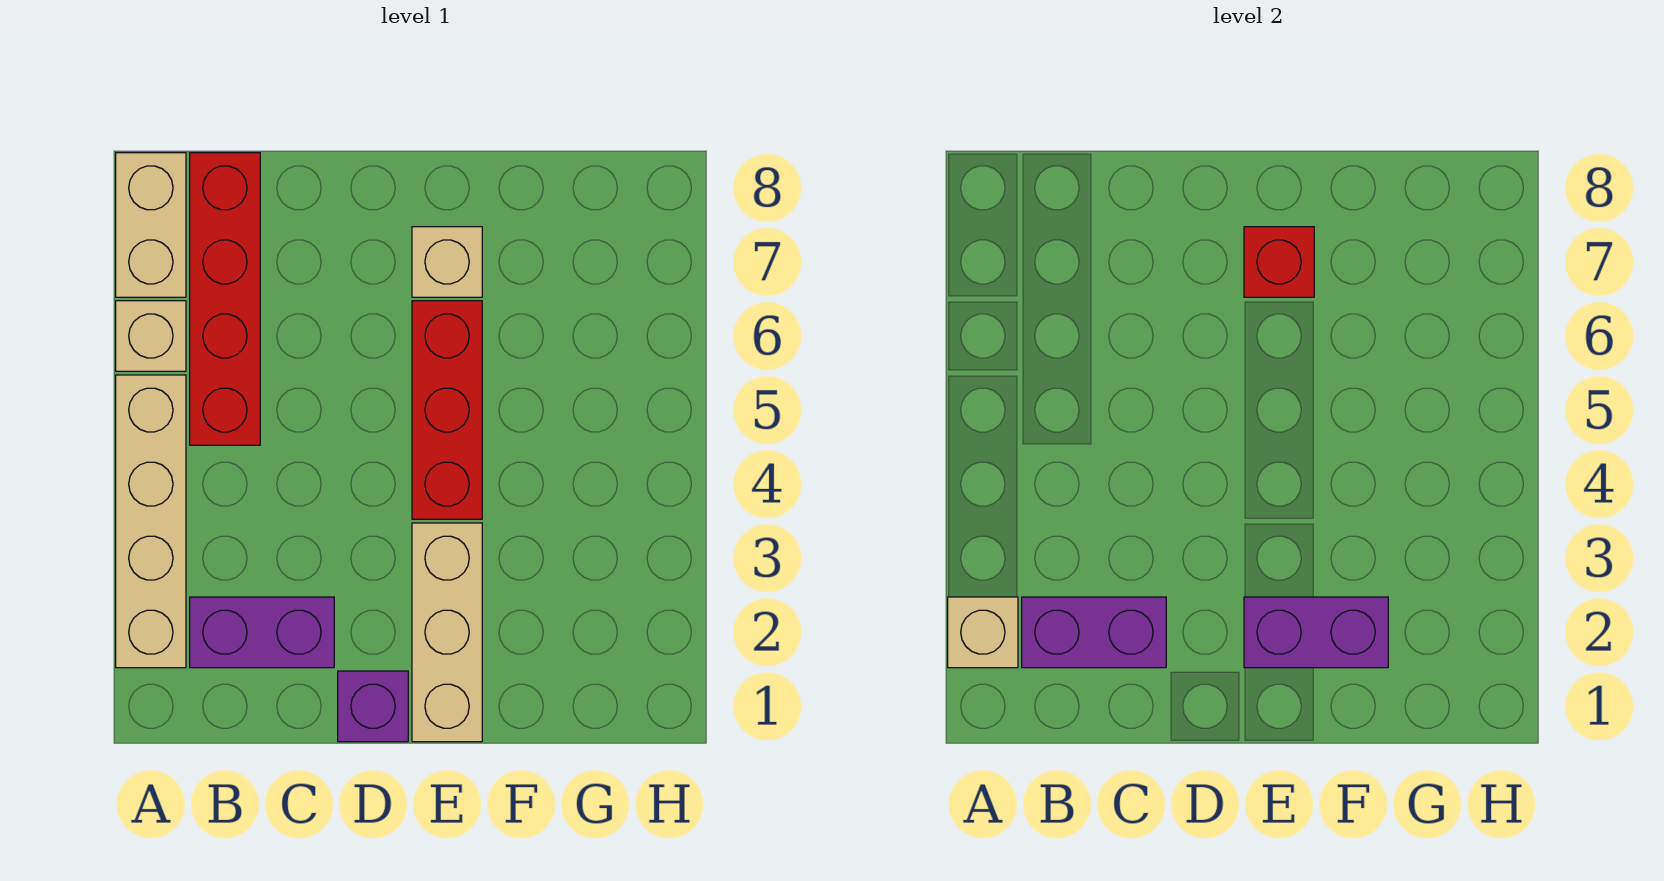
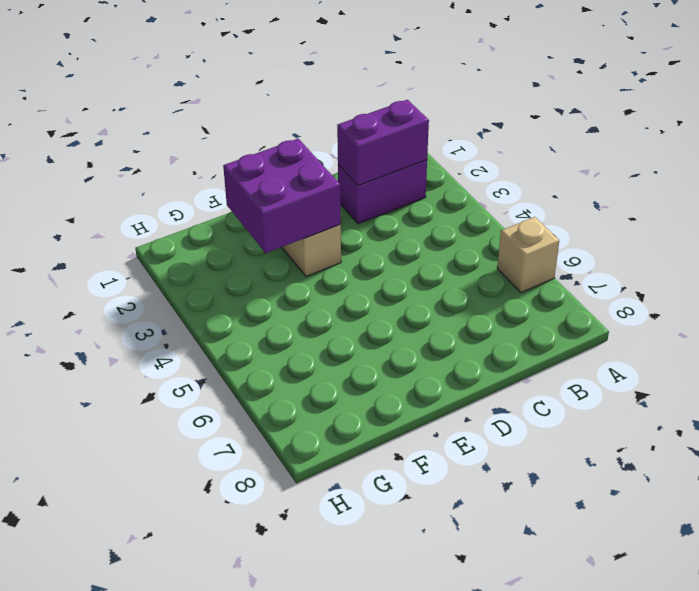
purple 2x2 brick [223,139,341,253] -> purple 1x2 brick [1244,597,1388,668]
none -> tan 1x4 brick [116,375,186,668]
none -> tan 1x2 brick [116,153,186,297]
none -> red 1x4 brick [190,153,260,445]

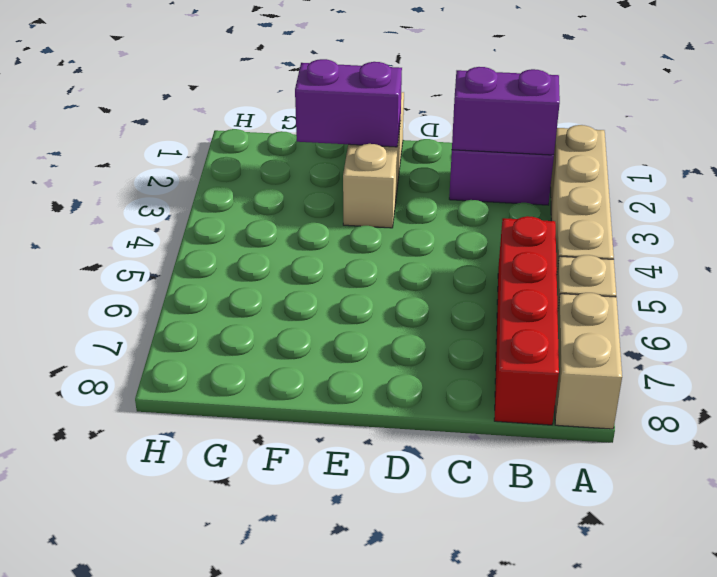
none -> purple 1x1 brick [338,671,408,742]
none -> red 1x3 brick [412,301,482,519]
none -> tan 1x1 brick [412,227,482,297]

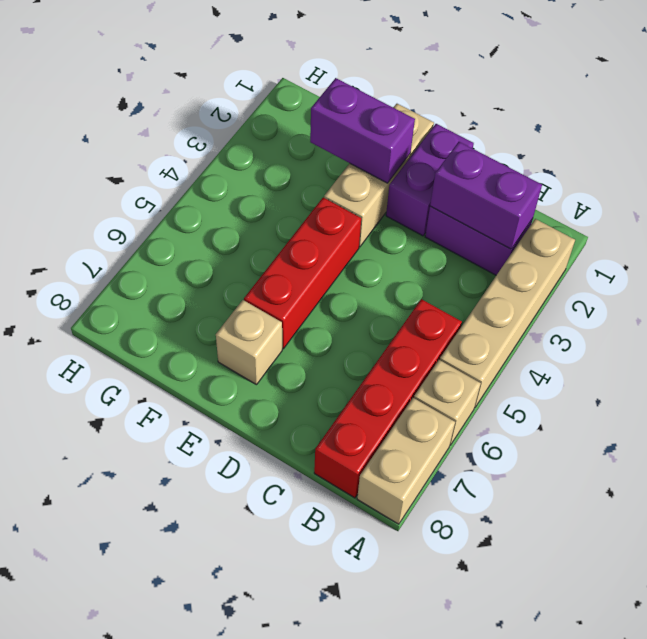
purple 1x2 brick [386,124,474,236] -> purple 1x1 brick [338,671,408,742]
none -> tan 1x1 brick [948,597,1018,668]
none -> red 1x1 brick [1244,227,1314,297]

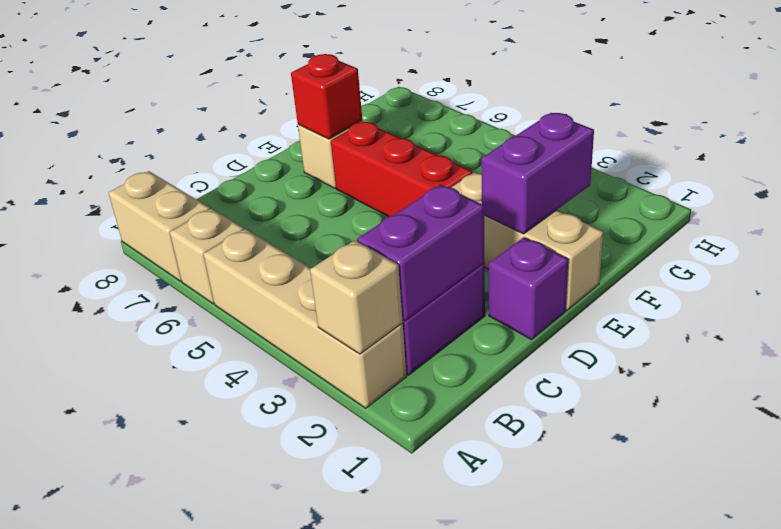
none -> red 1x4 brick [190,153,260,445]

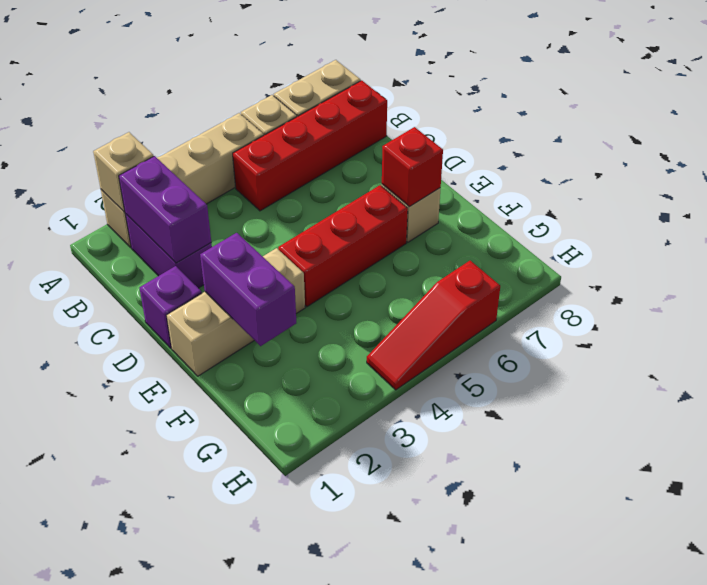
red 1x3 slope [367,261,500,390] -> none

